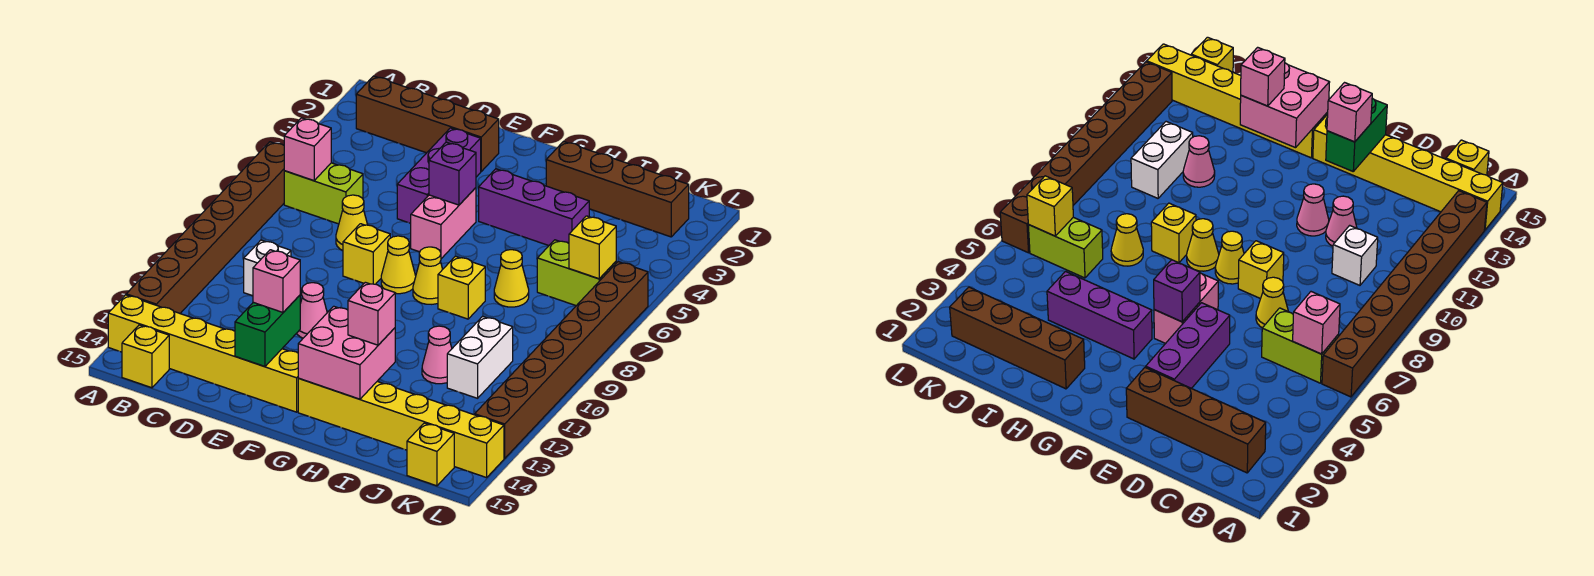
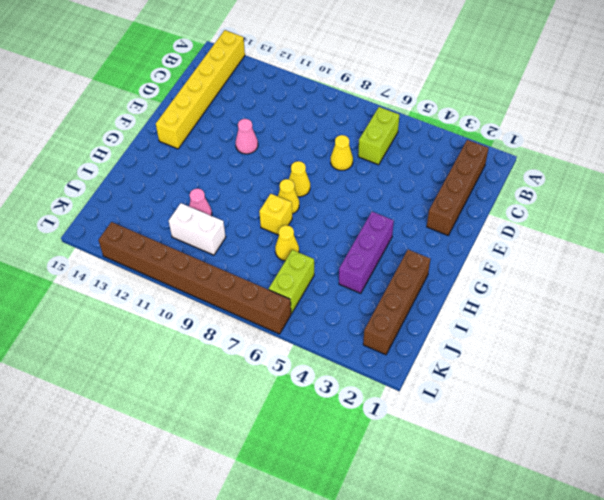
none -> brown 1x8 brick [126,142,284,313]
none -> yellow 1x1 brick [122,325,169,388]
none -> white 1x1 brick [244,240,291,296]
none -> pink 1x1 cone [1326,196,1357,246]

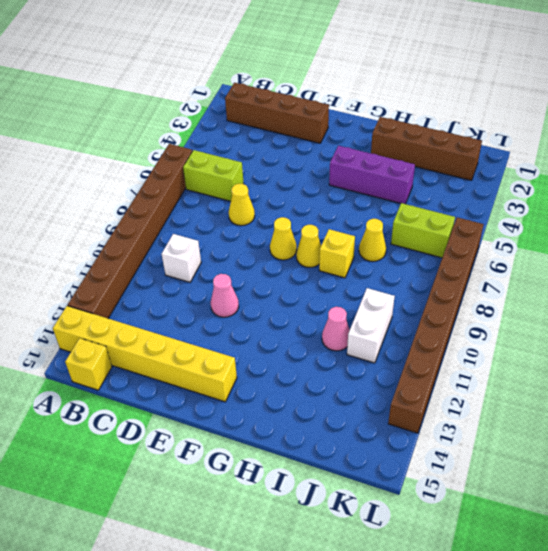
none -> pink 1x1 cone [1326,196,1357,246]
none -> purple 1x3 brick [397,128,481,223]
none -> yellow 1x1 brick [343,224,390,284]
none -> pink 1x2 brick [410,188,476,259]

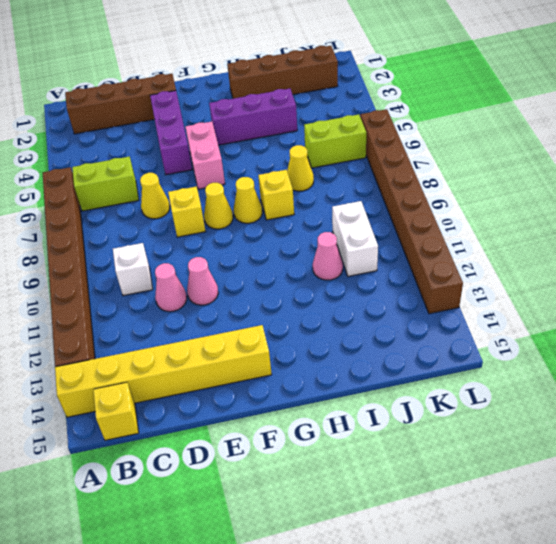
none -> yellow 1x6 brick [298,379,504,478]
none -> yellow 1x1 brick [407,423,454,486]
none -> pink 1x1 brick [284,118,331,181]
none -> green 1x2 brick [235,295,300,367]

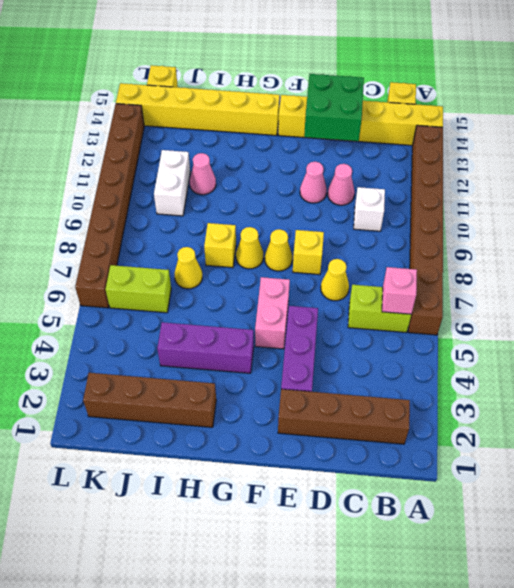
green 2x2 brick [304,74,364,141] -> green 1x2 brick [235,295,300,367]
none -> purple 1x1 brick [429,142,476,205]
none -> pink 2x2 brick [298,306,395,399]
none -> yellow 1x1 brick [569,216,616,279]
none -> pink 1x1 brick [253,250,300,312]

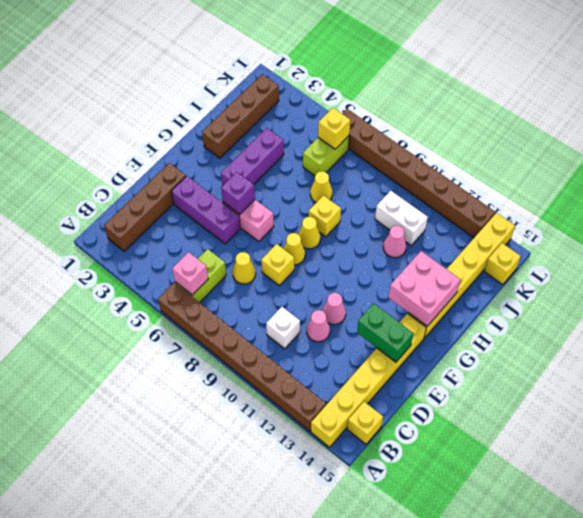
none -> pink 1x1 brick [253,250,300,312]
none -> pink 1x1 brick [348,282,395,345]

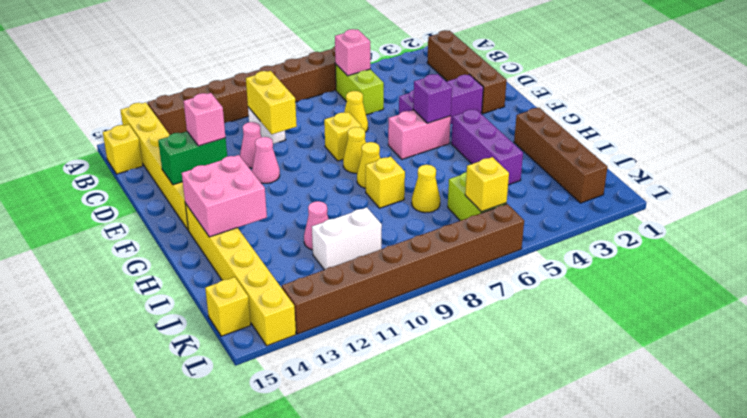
yellow 1x2 brick [246,71,297,134] -> none
none -> pink 1x1 brick [348,282,395,345]

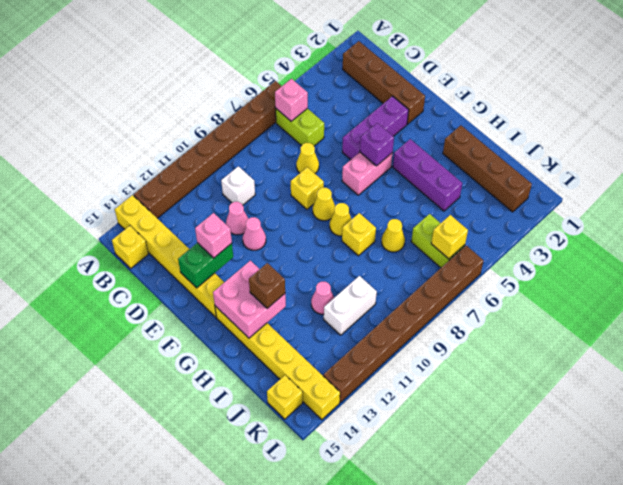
brown 1x1 brick [249,263,285,308] -> pink 1x1 brick [348,282,395,345]

